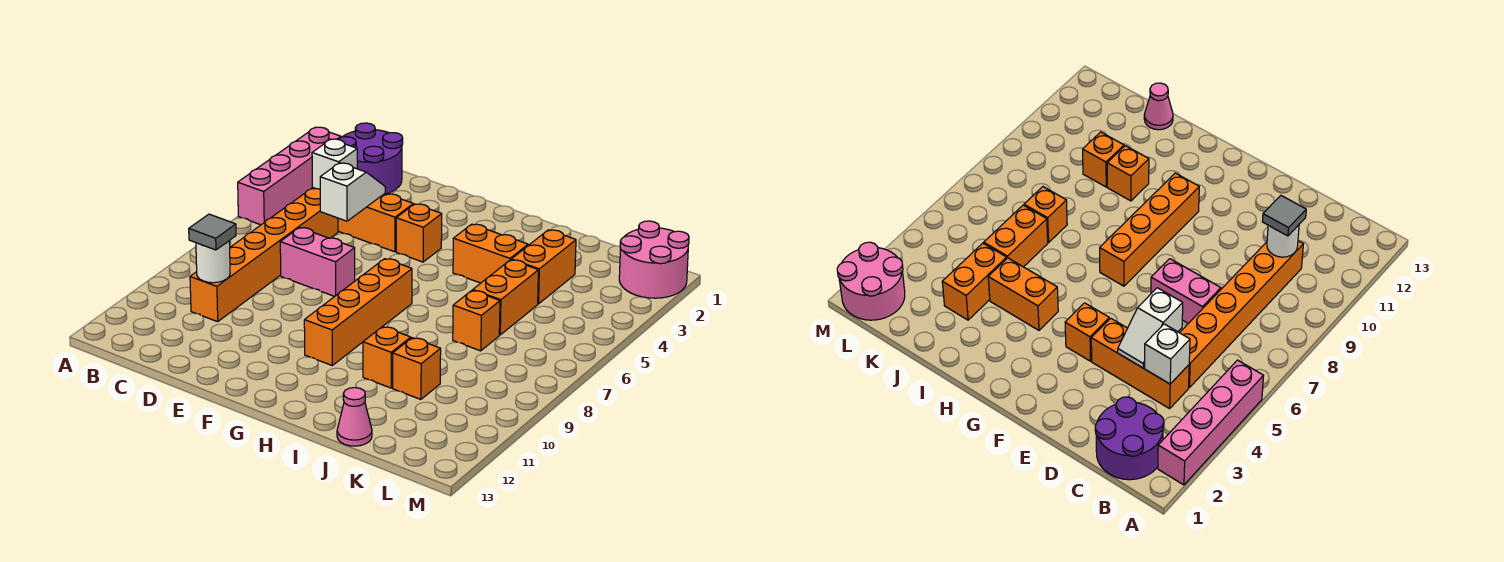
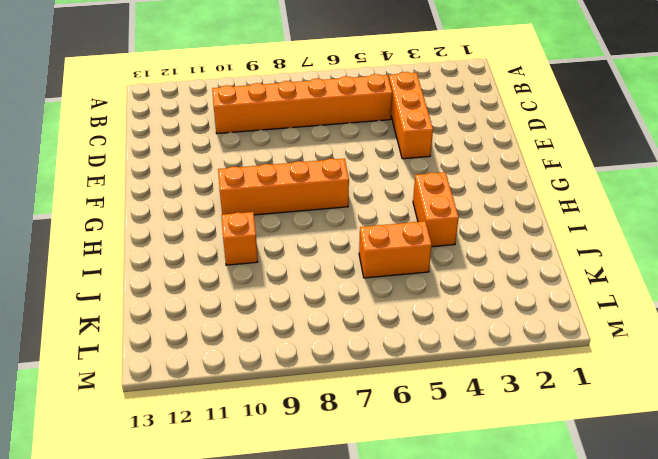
none -> pink 1x4 brick [238,127,341,225]
none -> purple 2x2 round brick [338,123,403,194]
none -> pink 1x2 brick [280,228,355,296]

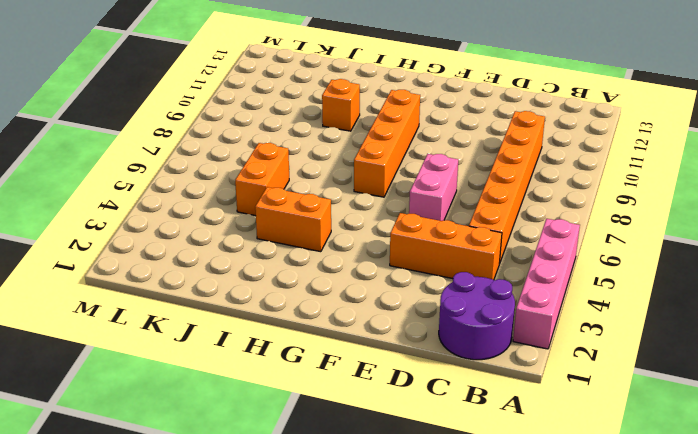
pink 1x2 brick [409,154,458,221] -> pink 1x2 brick turned to [280,228,355,296]
none -> orange 1x1 brick [396,204,442,262]
none -> orange 1x2 brick [511,230,576,304]
none -> orange 1x1 brick [453,290,500,351]

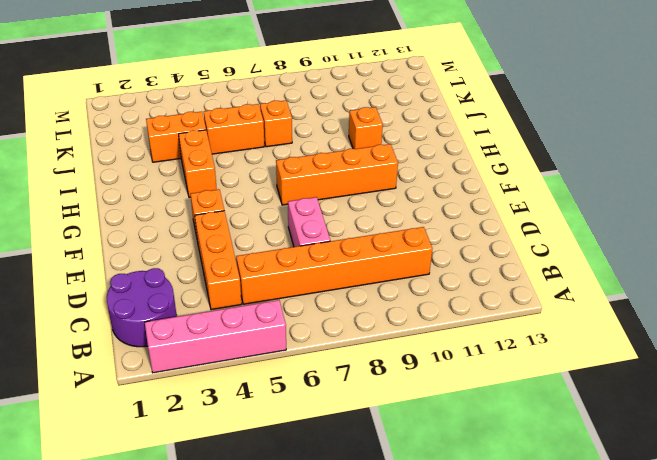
none -> orange 1x1 brick [393,338,441,399]
none -> pink 1x1 cone [337,388,372,446]
none -> pink 2x2 round brick [619,221,689,298]

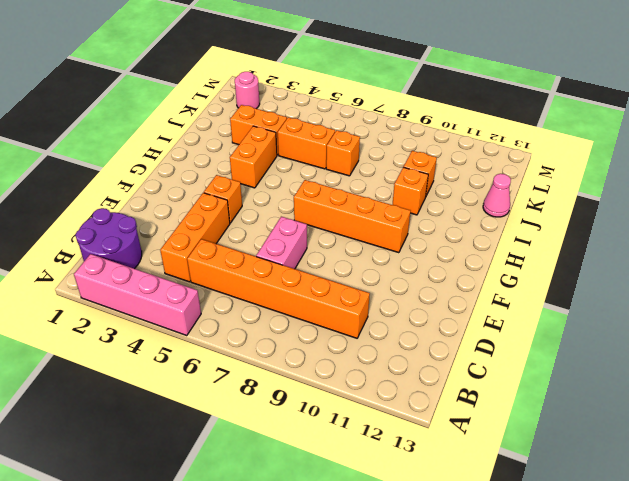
pink 1x1 round brick [235,72,260,109] -> pink 2x2 round brick [619,221,689,298]
none -> white 1x1 brick [312,139,357,189]
none -> white 1x1 round brick [196,241,230,283]
none -> white 1x2 slope [320,163,385,221]

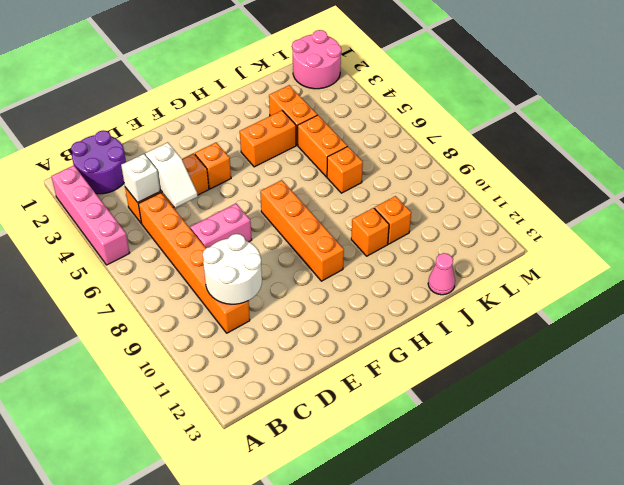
white 2x2 round brick [203,234,262,304] -> white 1x1 round brick [196,241,230,283]
white 1x2 slope [145,142,198,208] -> white 1x2 slope turned to [320,163,385,221]
none -> grey 1x1 tile [189,214,236,250]

